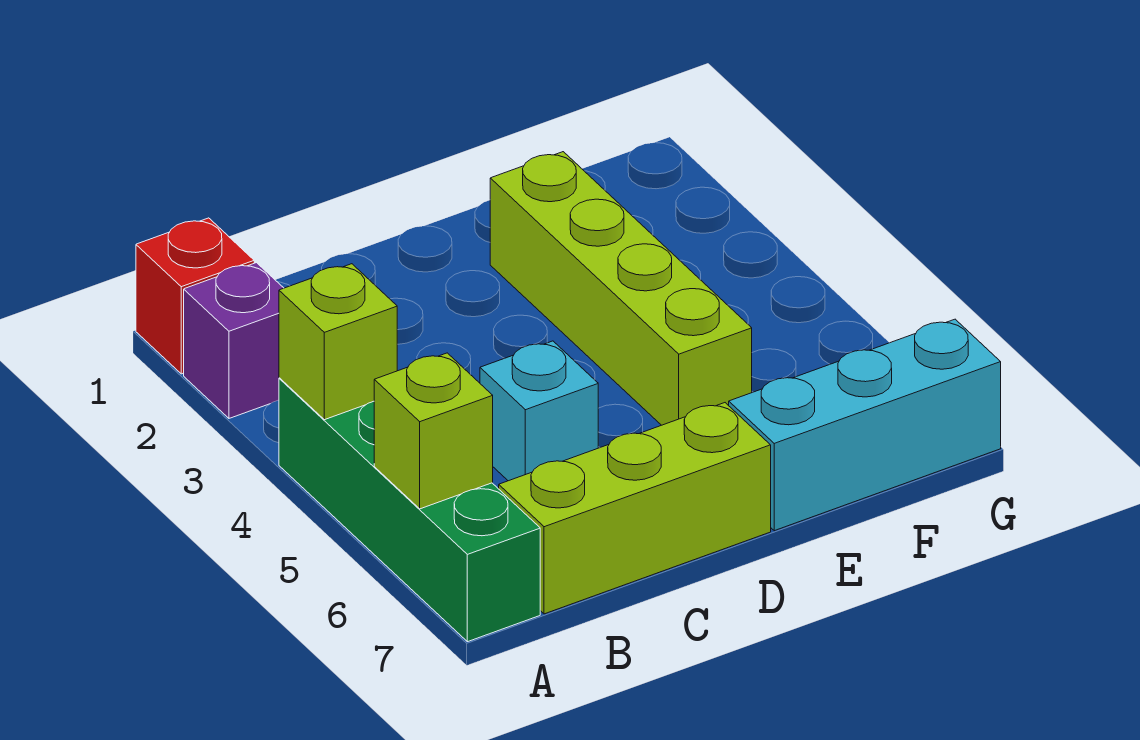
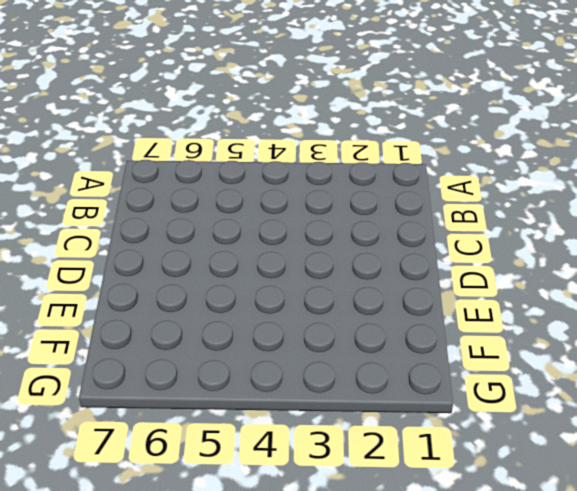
none -> red 1x1 brick [136,218,254,374]
none -> purple 1x1 brick [184,263,283,418]

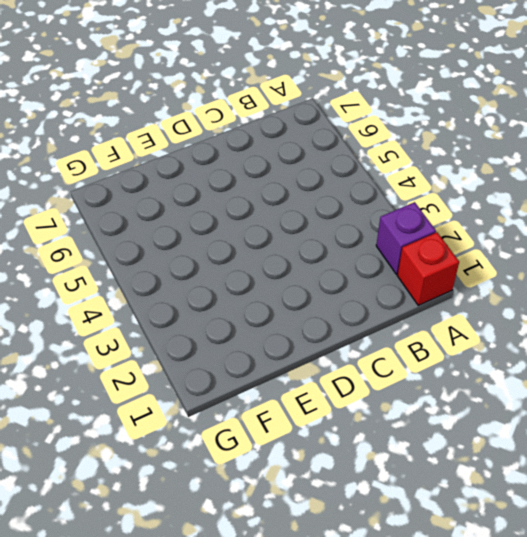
none -> green 1x4 brick [279,378,540,642]
none -> lime 1x3 brick [499,403,771,614]

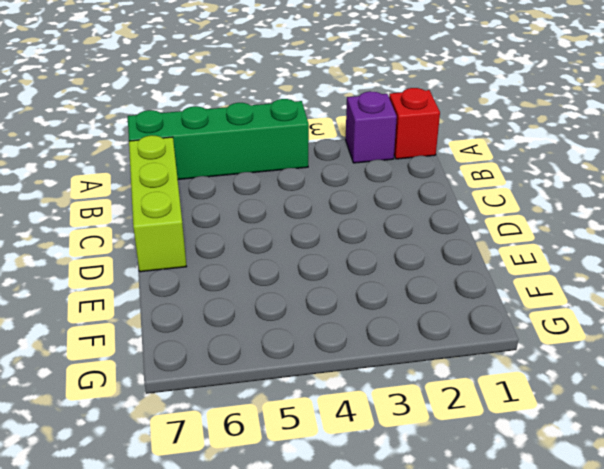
none -> cyan 1x1 brick [480,341,598,481]
none -> lime 1x4 brick [490,152,752,425]

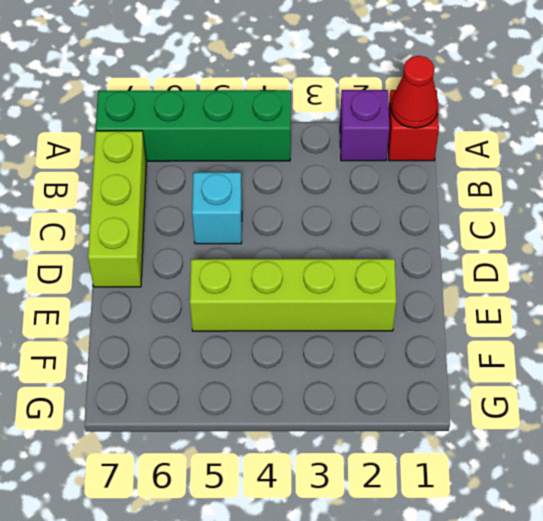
red 1x1 cone [391,56,439,128] -> none
none -> cyan 1x3 brick [729,319,1001,531]
none -> lime 1x1 brick [279,264,397,420]

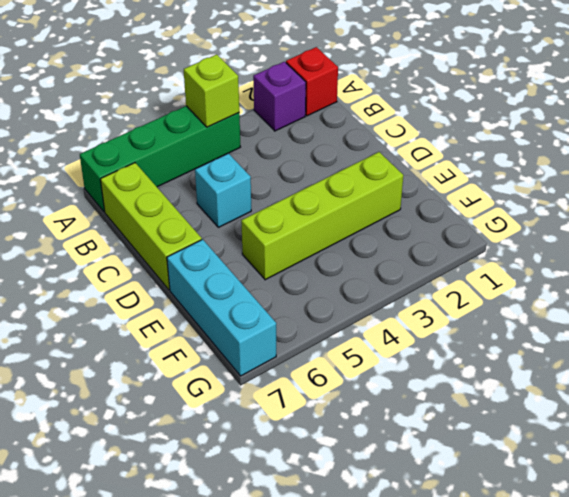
none -> lime 1x1 brick [374,353,493,509]

